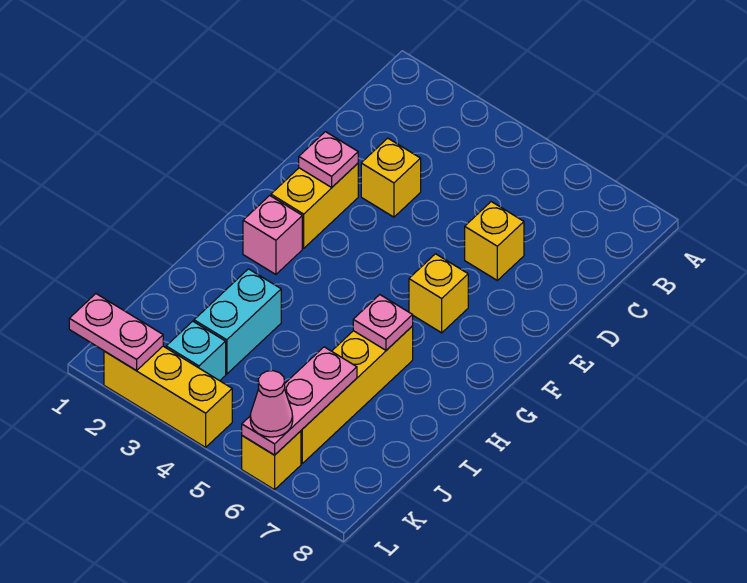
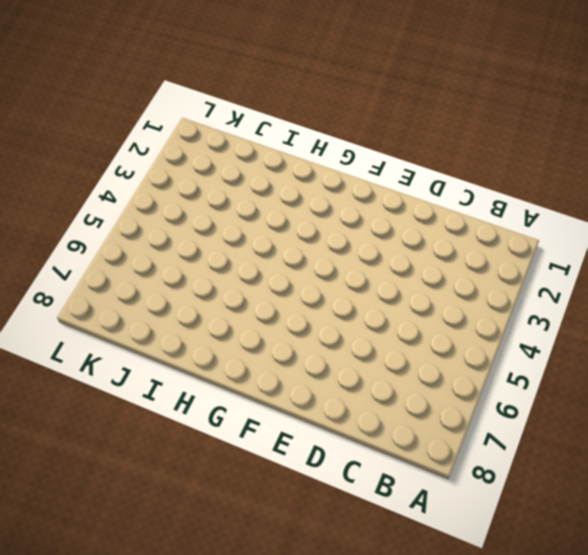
none -> yellow 1x1 brick [361,138,421,217]
none -> yellow 1x1 brick [465,202,524,280]
none -> yellow 1x2 brick [271,163,358,248]

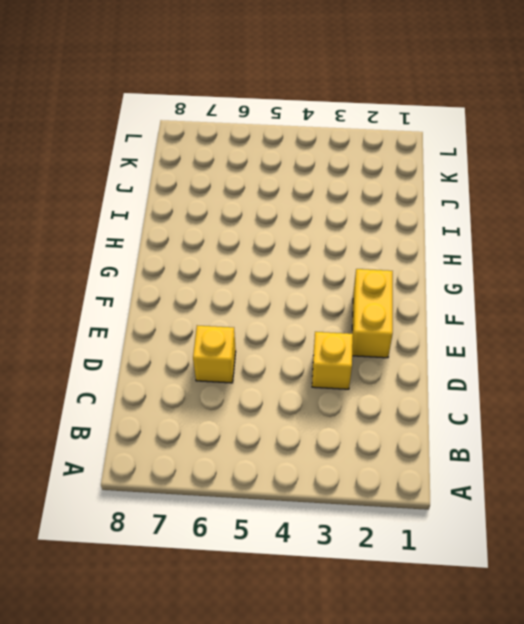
none -> yellow 1x1 brick [409,254,468,333]
none -> pink 1x1 brick [243,196,302,274]
none -> yellow 1x4 brick [301,326,413,463]

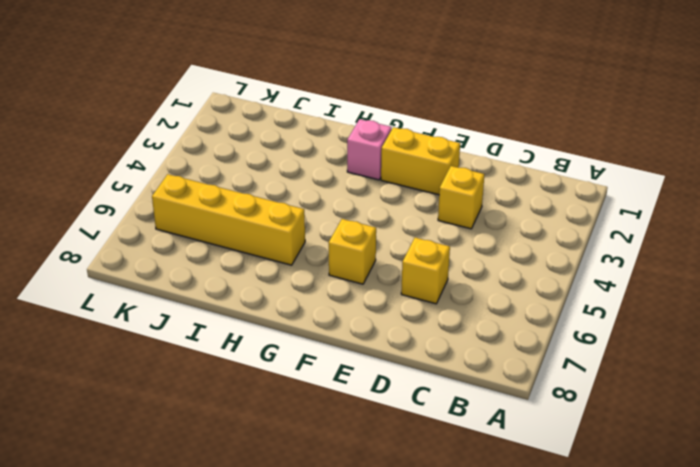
none -> cyan 1x2 brick [194,269,281,374]
none -> cyan 1x1 brick [166,321,226,381]
none -> yellow 1x3 brick [104,346,232,447]

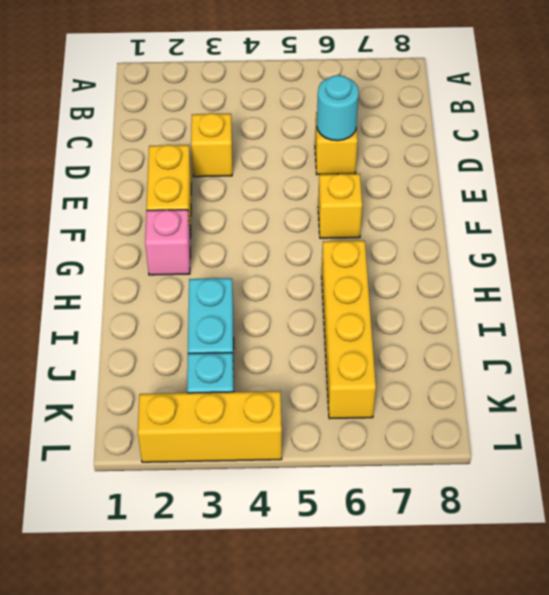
cyan 1x1 round brick [317,75,359,141] -> none
none -> yellow 1x1 brick [242,431,301,490]
none -> pink 1x1 plate [299,132,358,187]
none -> pink 1x1 plate [353,295,413,350]

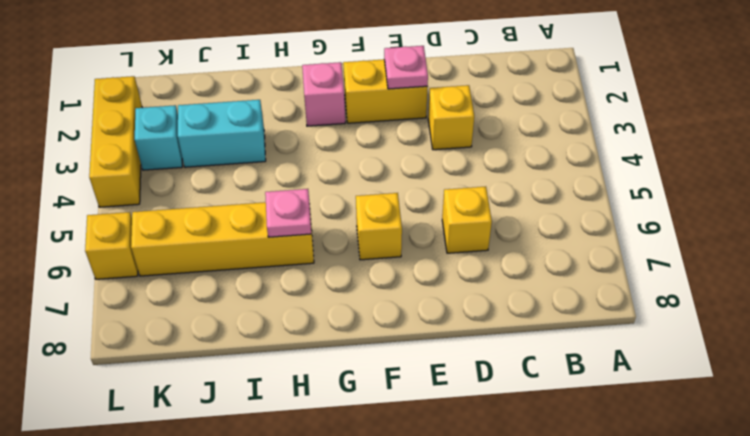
none -> pink 1x3 plate [242,347,357,455]
none -> pink 1x2 plate [69,294,163,371]
none -> pink 1x1 cone [250,371,293,437]

